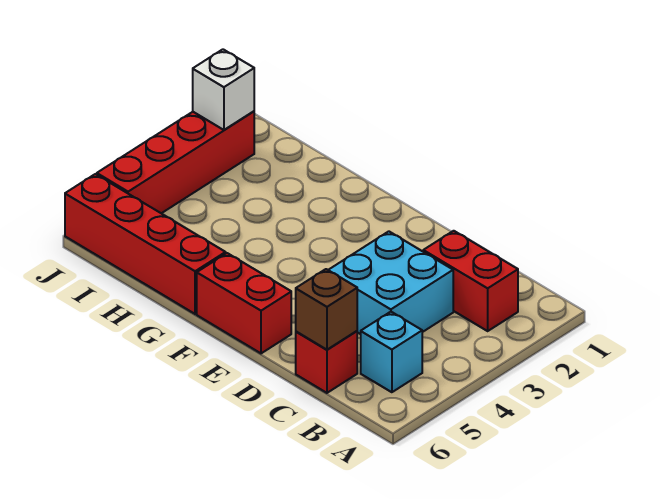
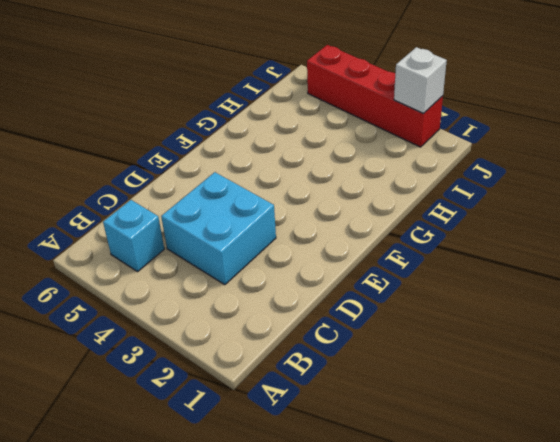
none -> red 1x2 brick [423,231,518,331]
none -> red 1x1 brick [296,331,357,393]

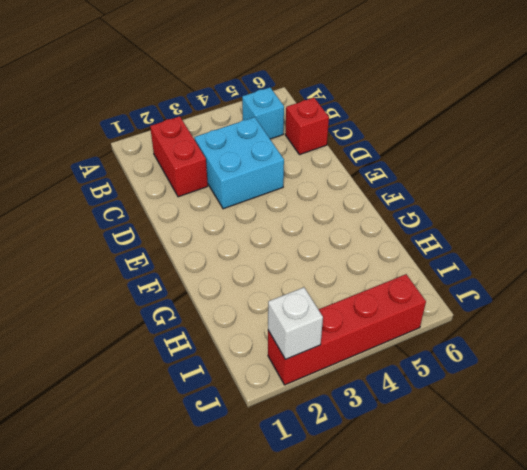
none -> red 1x2 brick [197,253,291,353]
none -> red 1x4 brick [65,174,226,314]

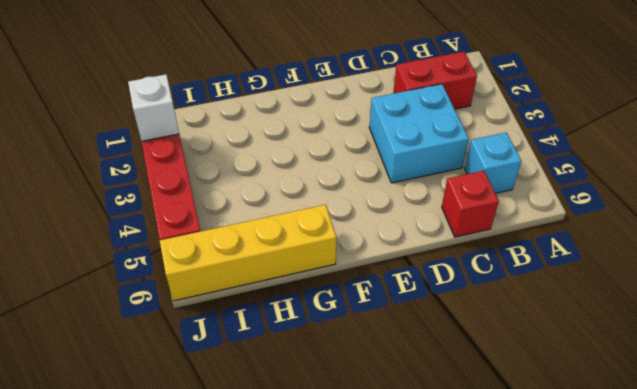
yellow 1x4 brick [160,205,337,301] -> red 1x4 brick [65,174,226,314]
none -> red 1x2 brick [197,253,291,353]
none -> brown 1x1 brick [296,269,357,350]

